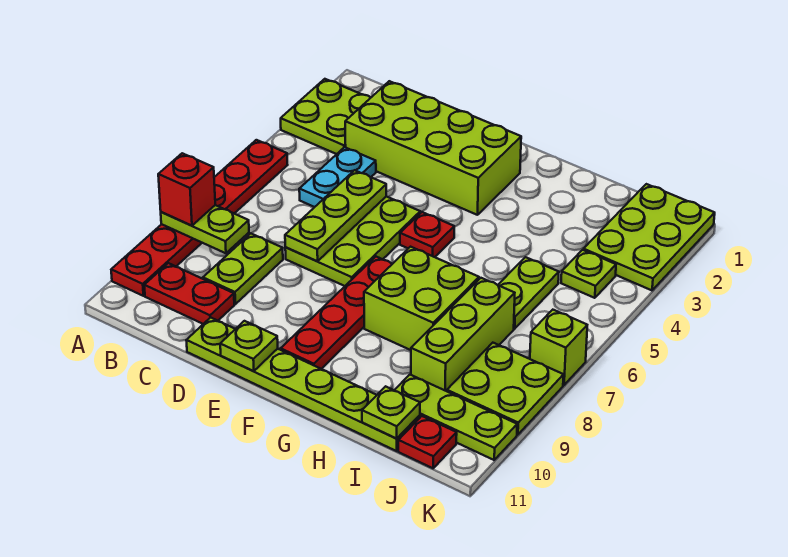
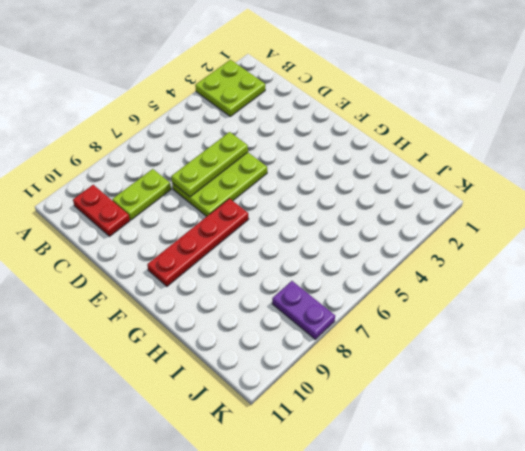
purple 1x2 plate [272,281,335,339] -> lime 2x2 plate [447,343,564,435]
none -> red 1x6 plate [111,140,287,296]
none -> lime 2x4 brick [345,81,521,215]
none -> cyan 1x2 plate [299,147,376,207]

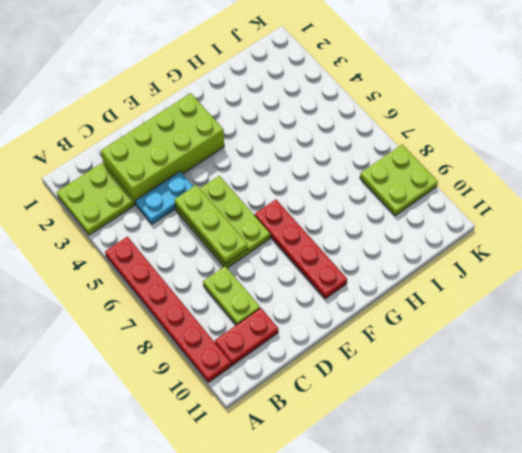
cyan 1x2 plate [136,172,193,224] -> cyan 1x2 plate turned to [299,147,376,207]
none -> lime 1x6 plate [186,317,420,451]
none -> red 1x1 plate [400,212,454,257]
none -> lime 2x2 brick [364,247,479,350]

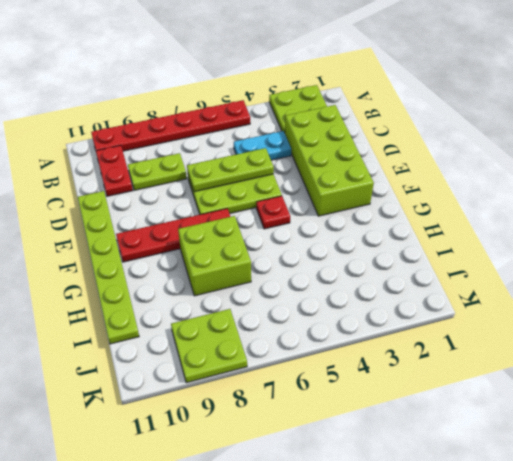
none -> lime 1x2 plate [498,257,559,329]
none -> lime 1x3 brick [411,278,515,391]
none -> lime 1x3 plate [395,375,517,460]

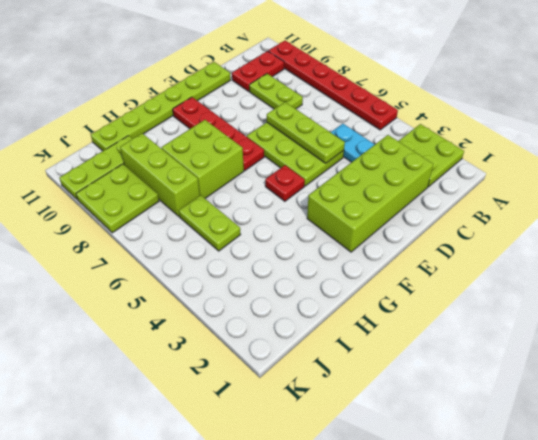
none -> lime 2x3 plate [583,184,715,290]
none -> lime 1x1 plate [561,250,616,298]
none -> red 1x1 plate [398,416,457,468]

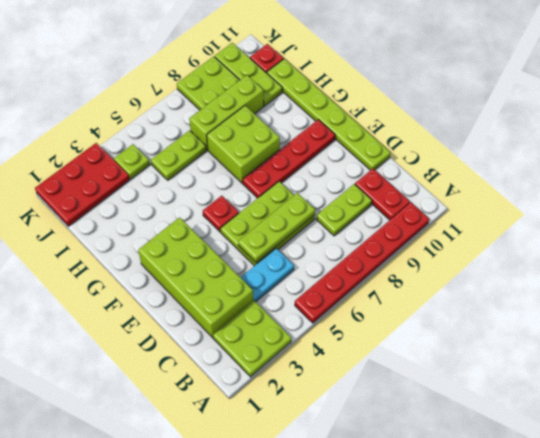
red 2x3 plate [35,143,130,226] -> lime 2x3 plate [583,184,715,290]
none -> lime 1x1 brick [530,310,587,385]
none -> lime 1x2 plate [161,205,249,253]
none -> lime 1x1 plate [220,321,278,371]

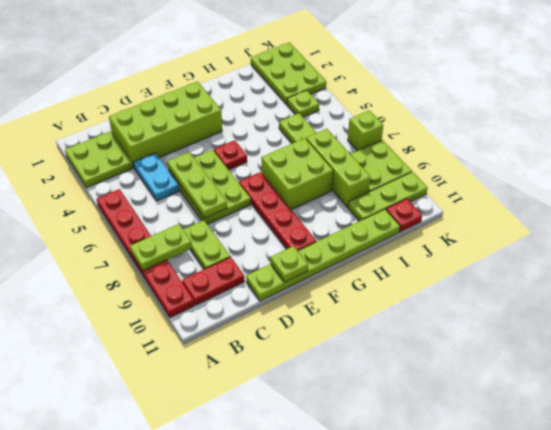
none -> lime 1x1 plate [362,386,420,439]
none -> red 1x1 brick [158,153,215,226]

